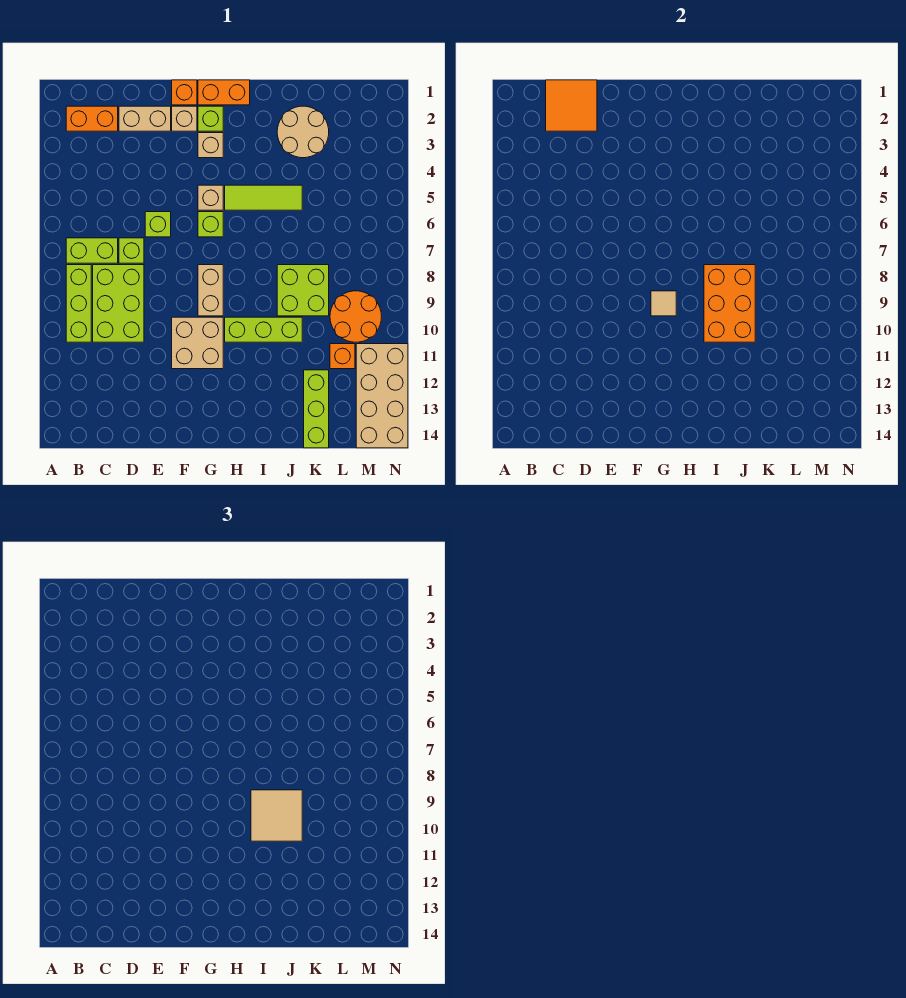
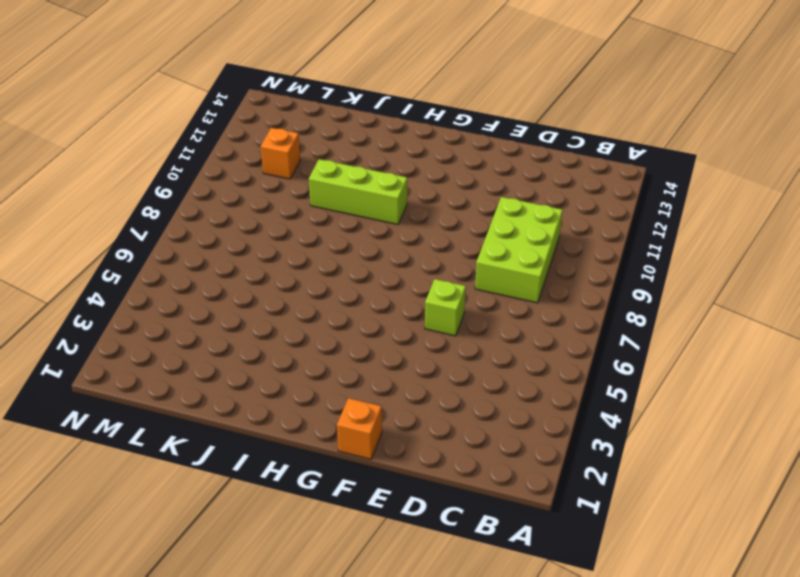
none -> orange 1x2 brick [66,106,118,131]
none -> lime 1x2 brick [66,238,118,263]
none -> lime 1x3 brick [66,265,91,342]

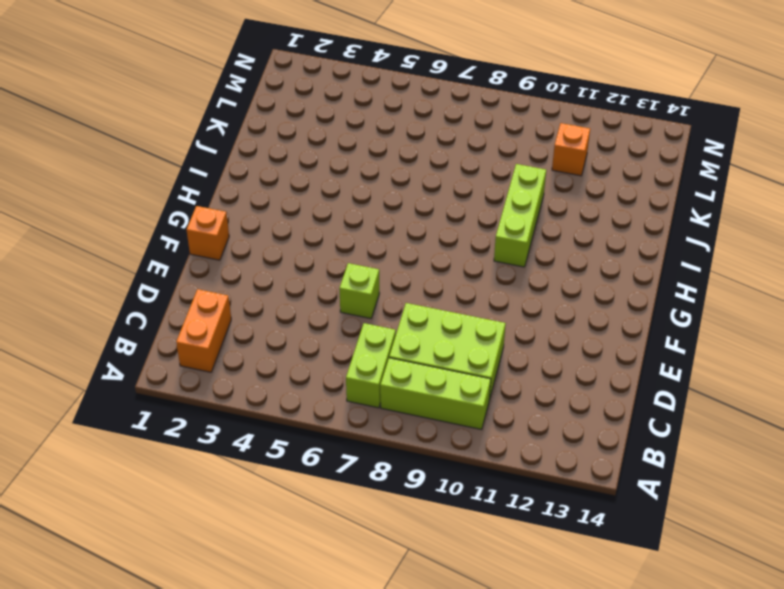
none -> tan 1x2 brick [119,106,171,131]
none -> lime 1x1 brick [119,238,144,263]
none -> tan 1x1 brick [172,106,197,131]

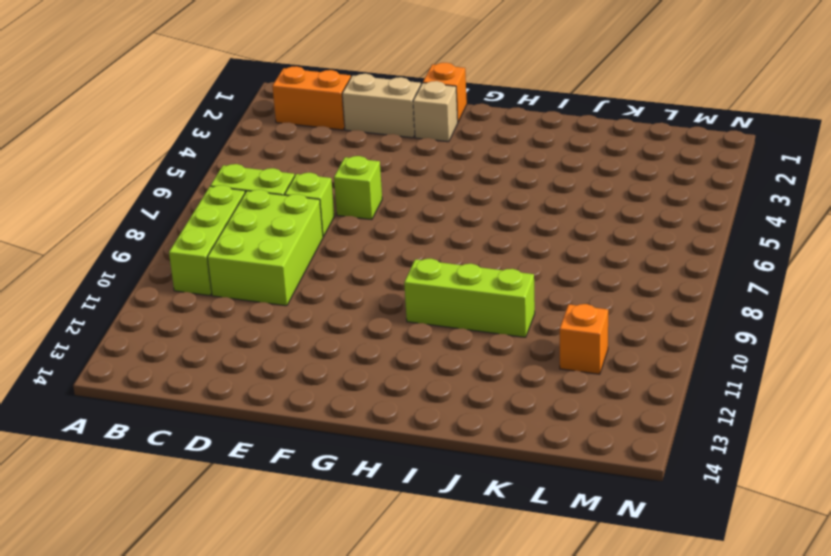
none -> tan 2x2 brick [172,317,223,369]
none -> orange 1x2 brick [198,80,250,105]
none -> lime 1x1 brick [198,106,223,131]

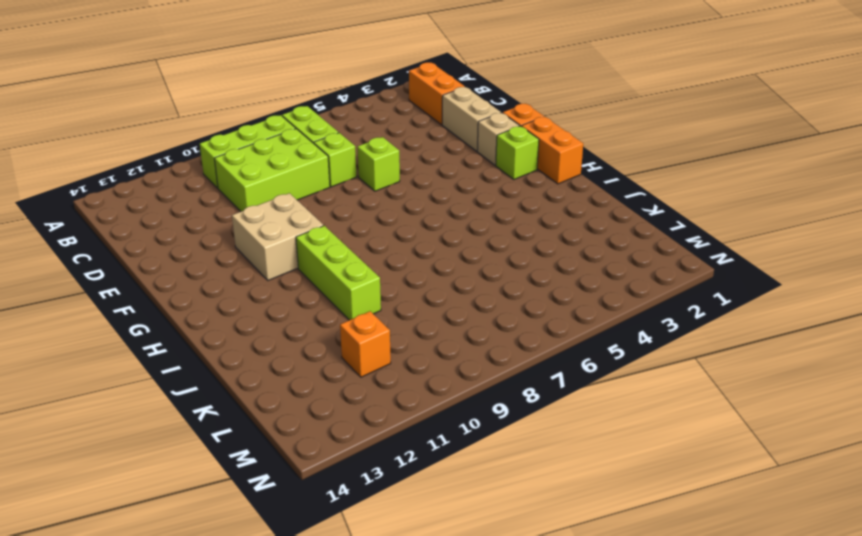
none -> tan 1x1 brick [198,133,223,158]
none -> tan 1x1 brick [198,185,223,210]
none -> lime 1x1 brick [198,212,223,237]

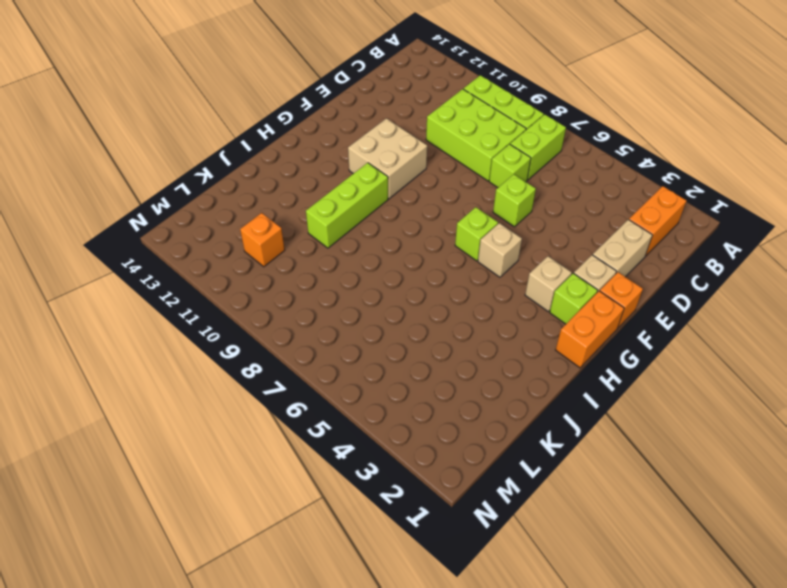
none -> tan 1x2 brick [198,265,223,316]
none -> lime 1x3 tile [225,185,302,210]
none -> tan 2x2 round brick [277,106,329,158]

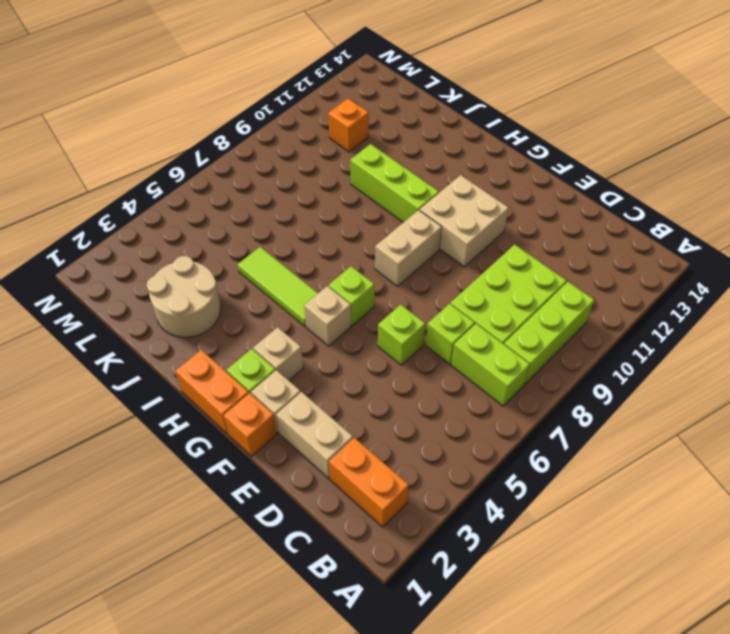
none -> lime 2x2 brick [277,265,329,316]
none -> lime 1x3 brick [304,370,329,448]
none -> orange 2x2 round brick [330,291,382,342]

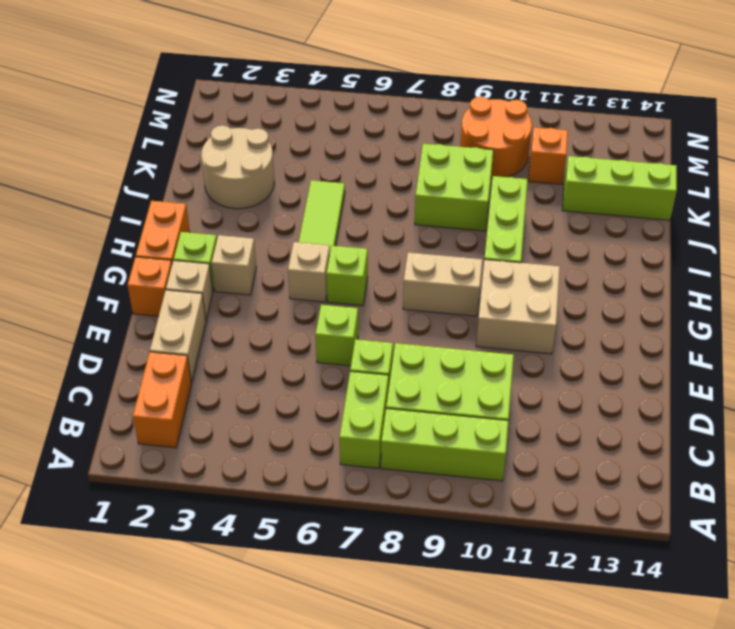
none -> tan 2x4 brick [356,344,408,448]
none -> orange 2x2 tile [546,80,597,131]
none -> tan 1x1 tile [651,291,676,316]

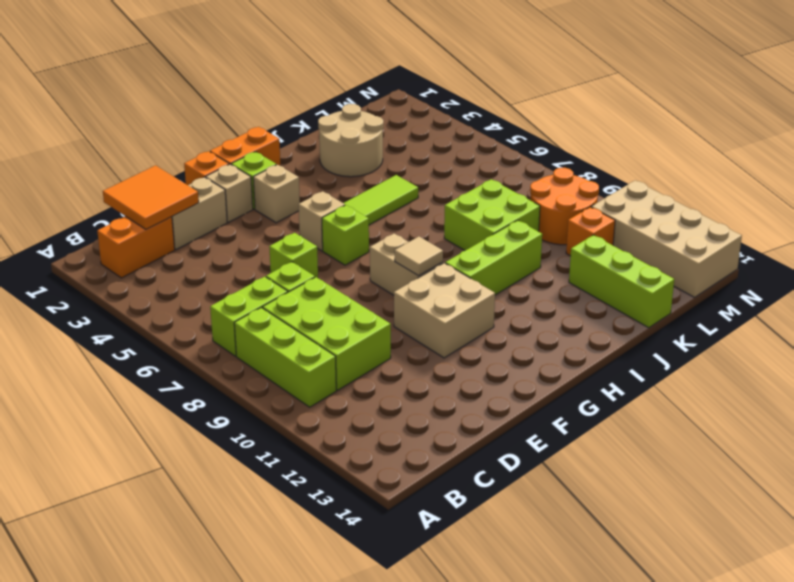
none -> orange 2x3 brick [704,265,755,342]
none -> tan 2x2 tile [251,790,302,841]

